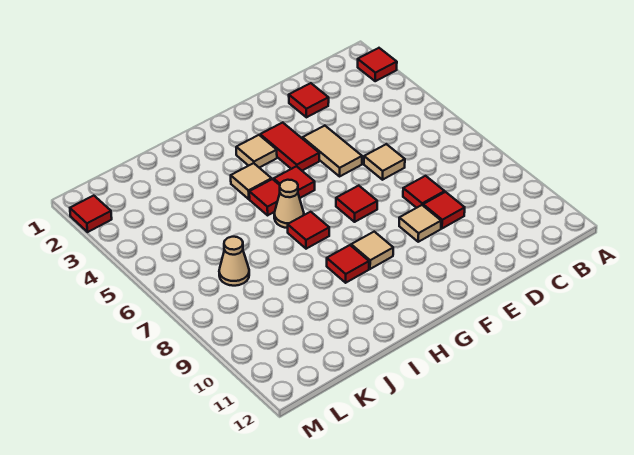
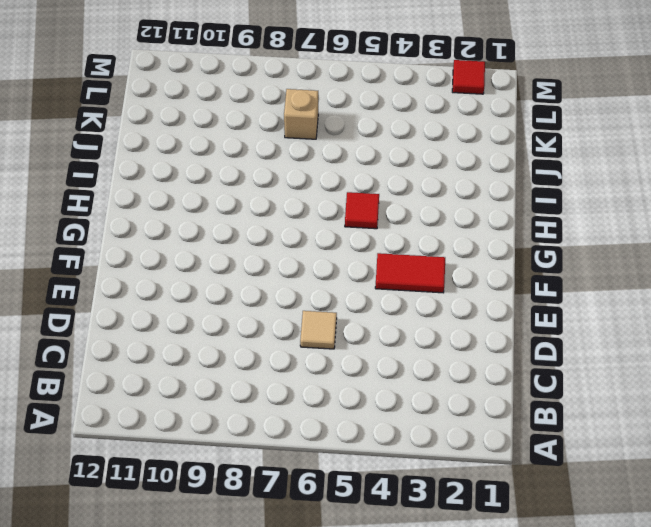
tan 1x1 brick [284,89,318,139] -> tan 1x1 cone [219,237,249,286]
none -> red 1x1 tile [358,48,397,81]
none -> red 1x1 tile [289,83,329,117]
none -> red 1x1 tile [403,176,445,208]

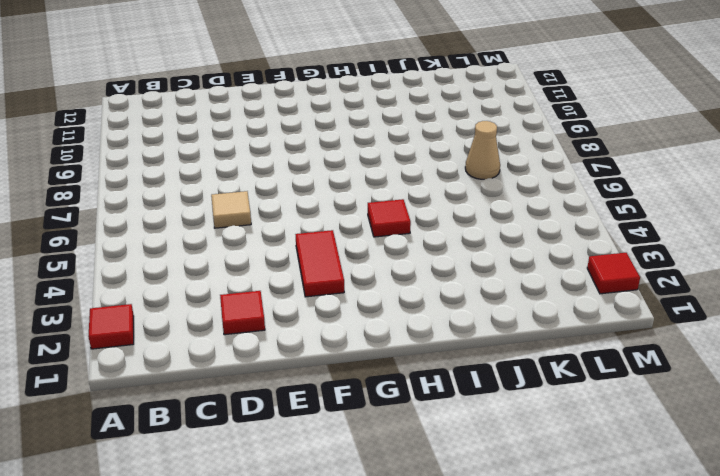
none -> red 1x1 tile [403,176,445,208]
none -> red 1x1 tile [423,192,465,228]
none -> tan 1x2 tile [303,125,362,176]

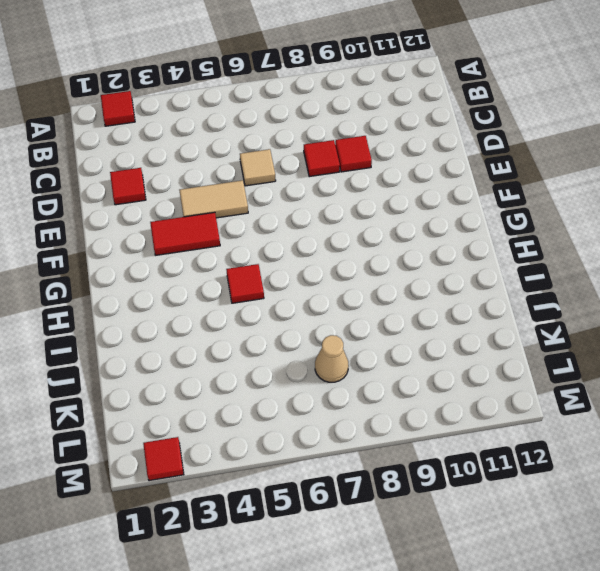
none -> tan 1x1 tile [399,205,441,242]
none -> red 1x1 tile [336,186,377,222]
none -> tan 1x1 tile [236,135,277,168]

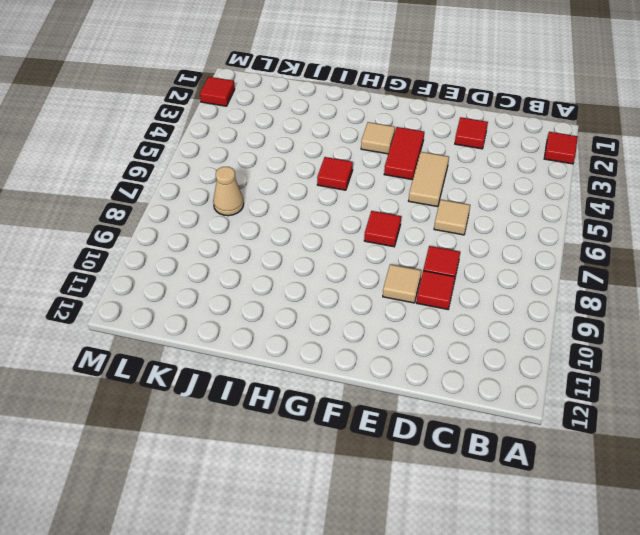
none -> red 1x1 tile [274,166,315,198]
none -> tan 1x1 tile [351,232,393,269]
none -> tan 1x1 tile [231,163,272,199]

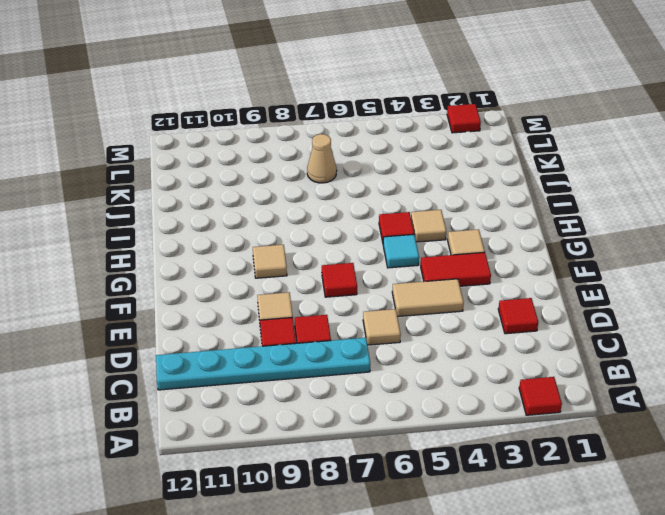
cyan 1x6 plate [156,338,370,390] -> none
cyan 1x1 tile [383,235,419,268] -> red 1x1 tile [274,166,315,198]
none -> tan 1x1 cone [274,180,304,228]
none -> red 1x1 tile [288,212,329,249]
none -> red 1x1 tile [327,245,369,283]

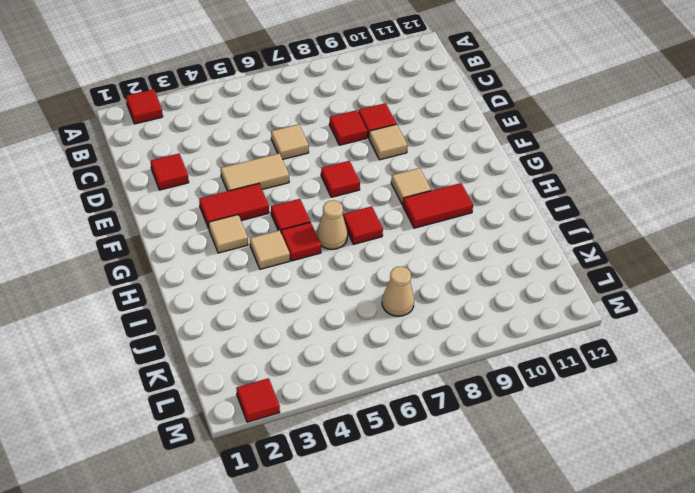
red 1x2 tile [403,183,473,228] -> red 1x1 tile [327,245,369,283]

